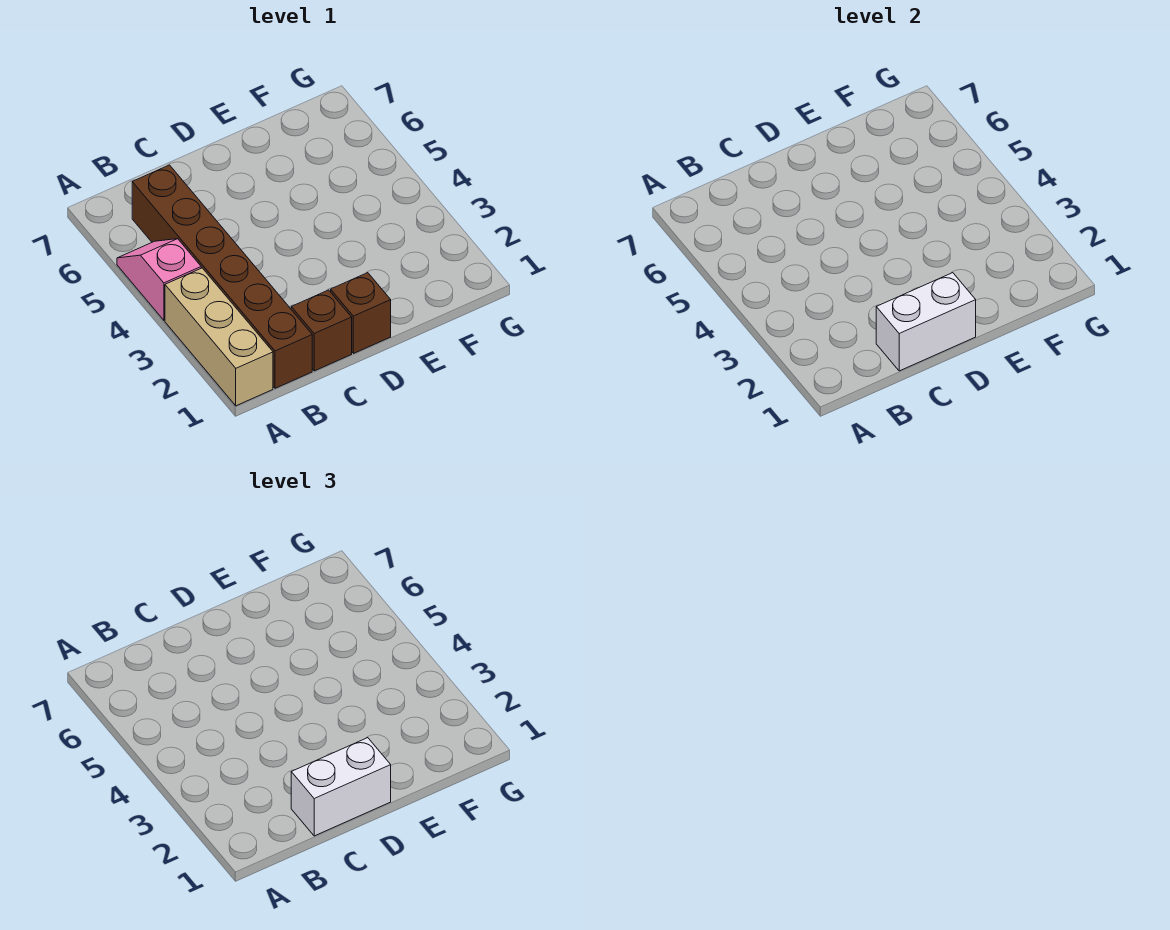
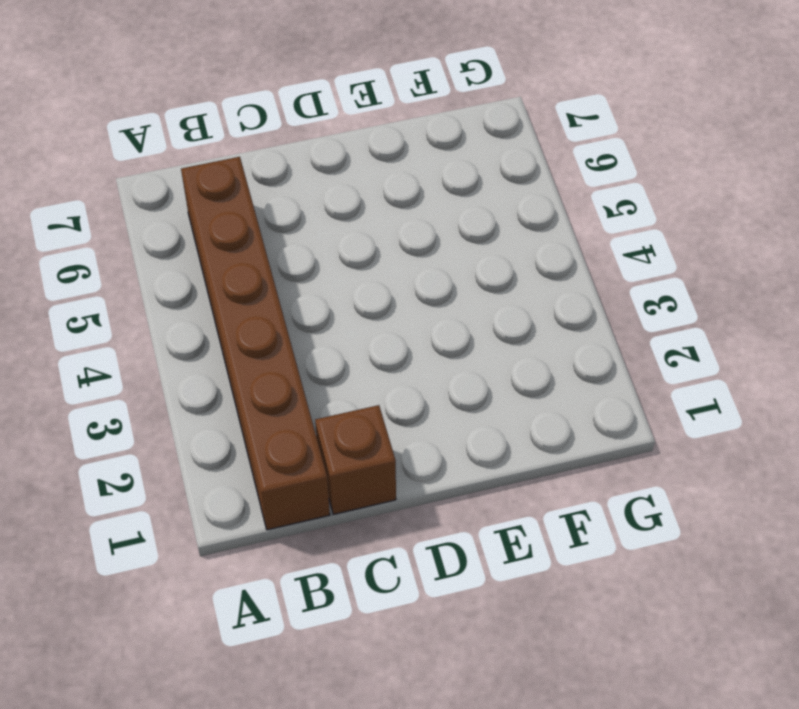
none -> tan 1x3 brick [165,268,273,406]
none -> pink 1x2 slope [117,239,201,320]

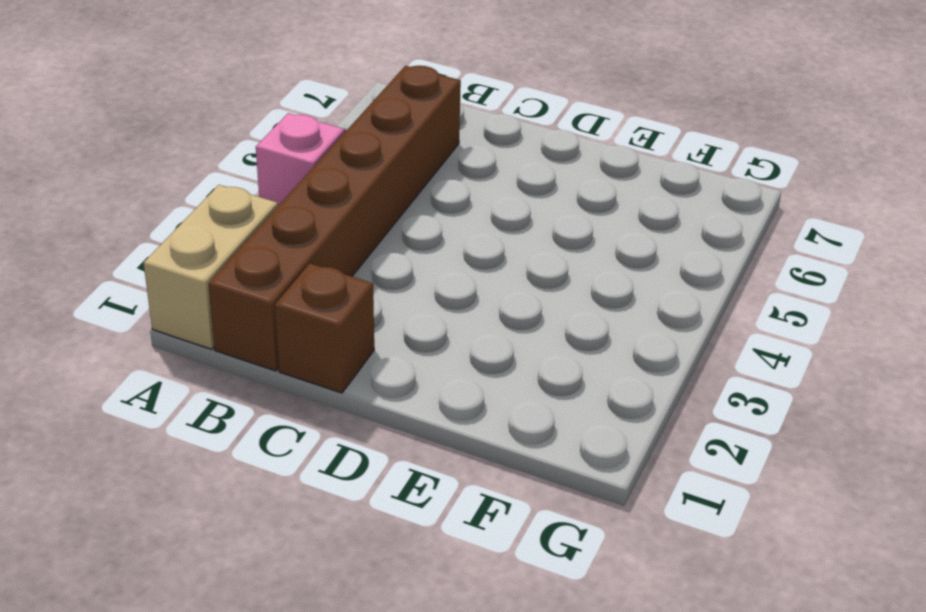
tan 1x2 brick [144,185,278,349] -> tan 1x3 brick [165,268,273,406]
none -> brown 1x1 brick [331,273,391,354]
none -> white 1x2 brick [876,273,976,371]

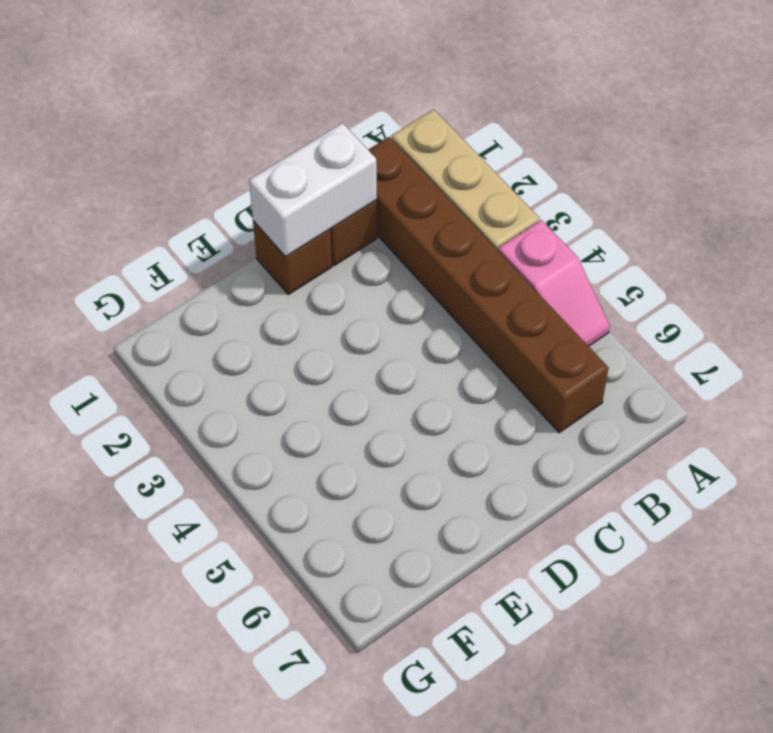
none -> white 1x2 brick [291,738,391,836]

